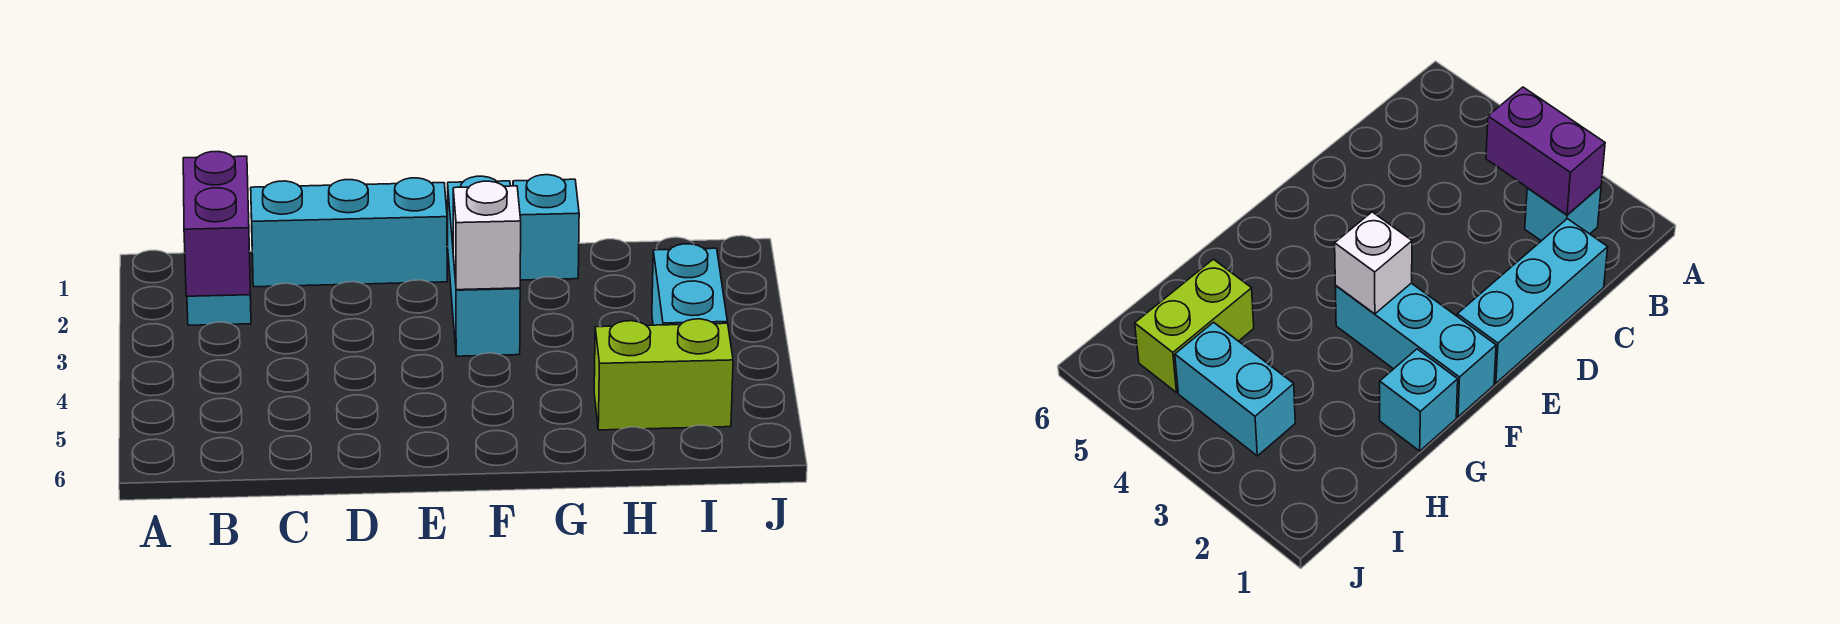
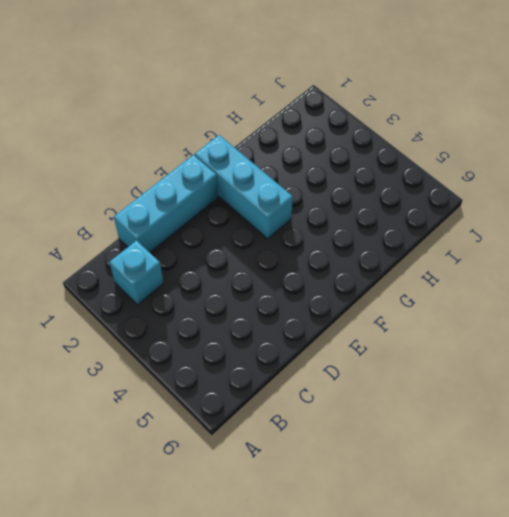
none -> cyan 1x1 brick [513,175,579,280]
none -> lime 1x2 brick [594,319,733,430]

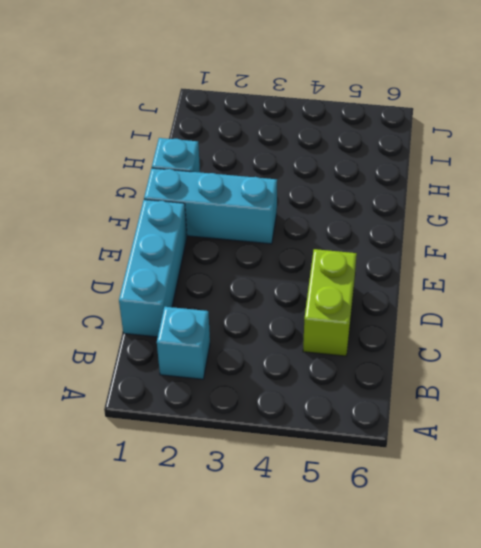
lime 1x2 brick [303,249,357,356] -> lime 1x2 brick moved to [594,319,733,430]
none -> cyan 1x2 brick [652,244,727,325]
none -> purple 1x2 brick [183,151,251,296]

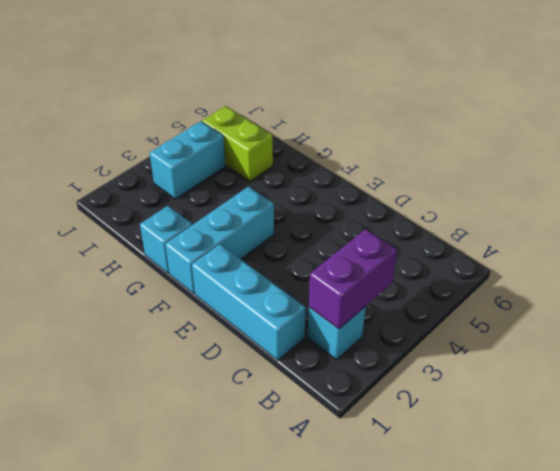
none -> white 1x1 brick [453,181,521,290]

